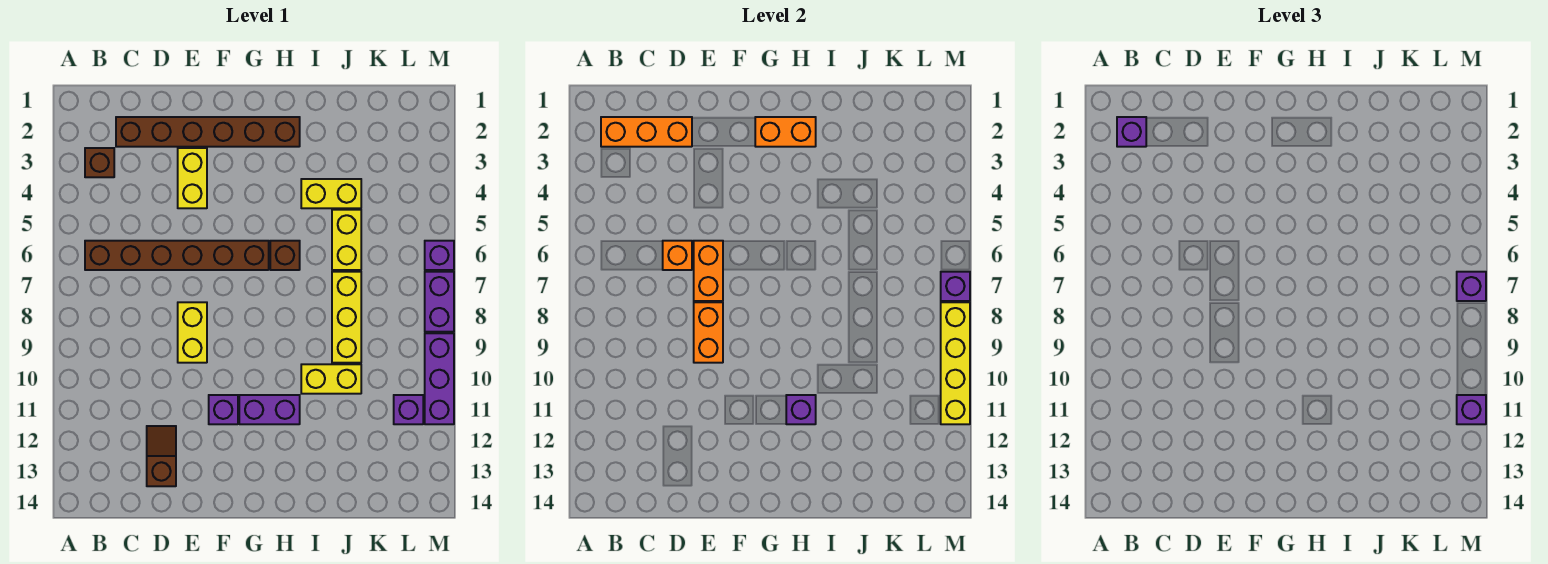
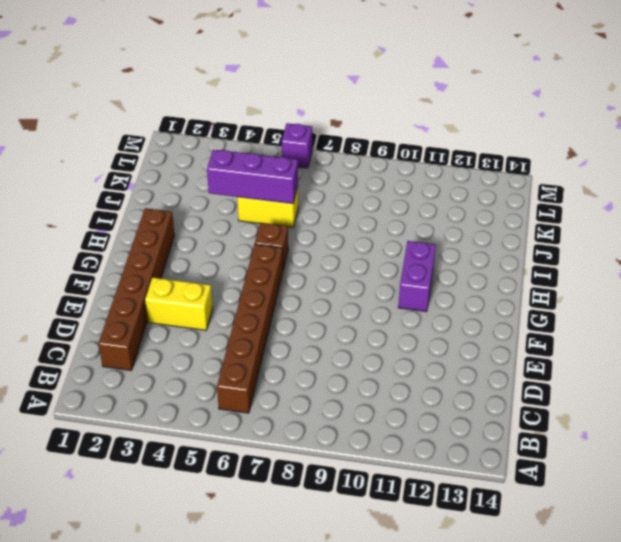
purple 1x3 brick [207,149,298,204] -> purple 1x3 brick moved to [425,333,454,424]
none -> brown 1x1 brick [85,148,114,177]
none -> brown 1x2 slope [147,426,176,486]
none -> yellow 1x2 brick [178,302,207,363]

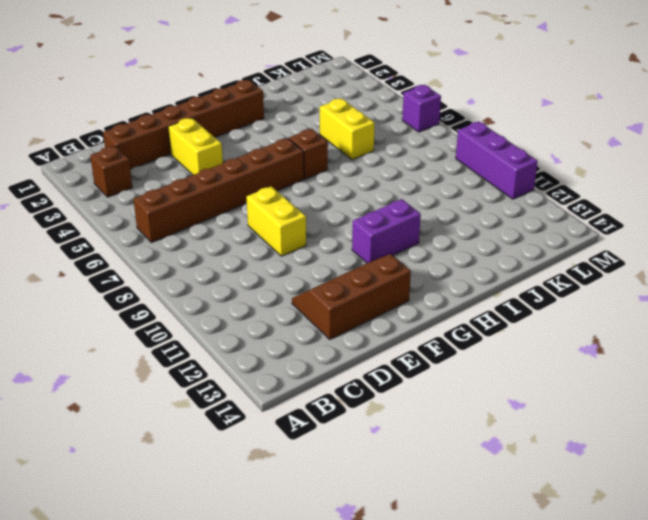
brown 2x3 slope [292,254,411,339] -> brown 1x2 slope [147,426,176,486]
none -> purple 1x1 brick [209,395,238,424]
none -> yellow 1x2 brick [301,179,361,208]
none -> yellow 1x2 brick [301,364,361,394]

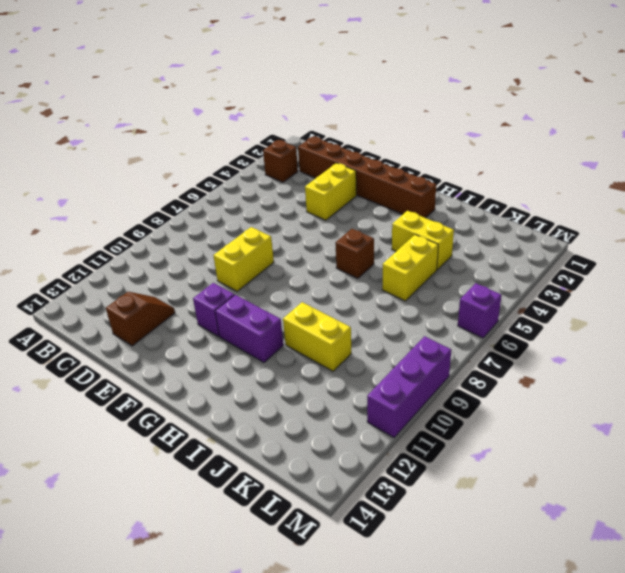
none -> brown 1x6 brick [85,241,269,270]
none -> yellow 1x3 brick [332,272,361,363]
none -> purple 1x1 brick [394,395,423,424]

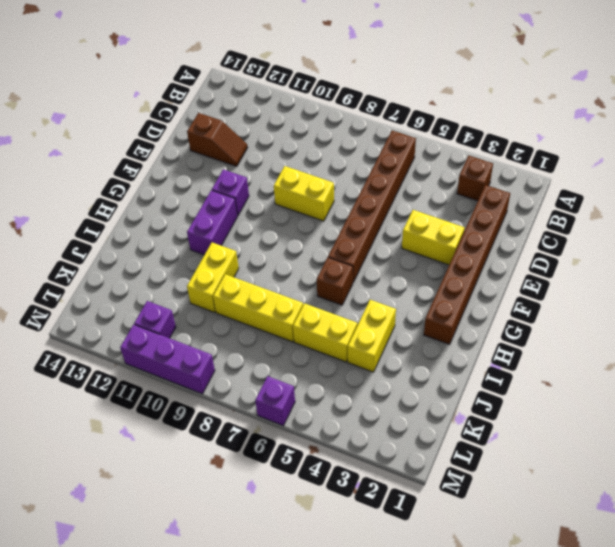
none -> purple 1x2 brick [425,272,454,332]
none -> orange 1x3 brick [601,117,692,147]
none -> orange 1x1 brick [663,241,692,270]

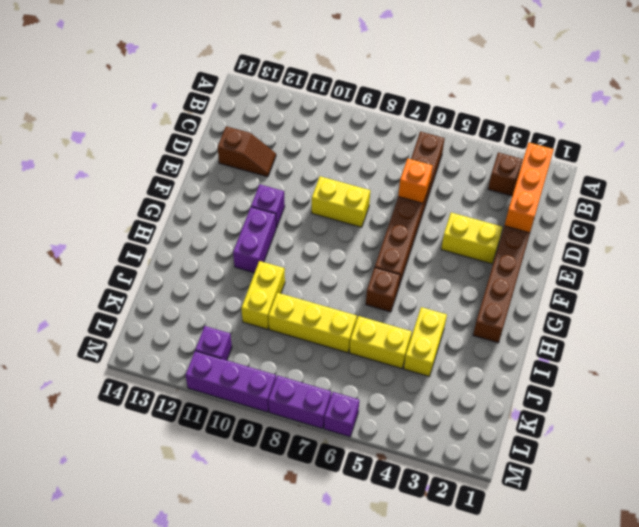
none -> orange 1x2 brick [694,241,723,301]
none -> orange 1x2 brick [694,302,723,363]
none -> orange 1x2 brick [755,117,816,147]

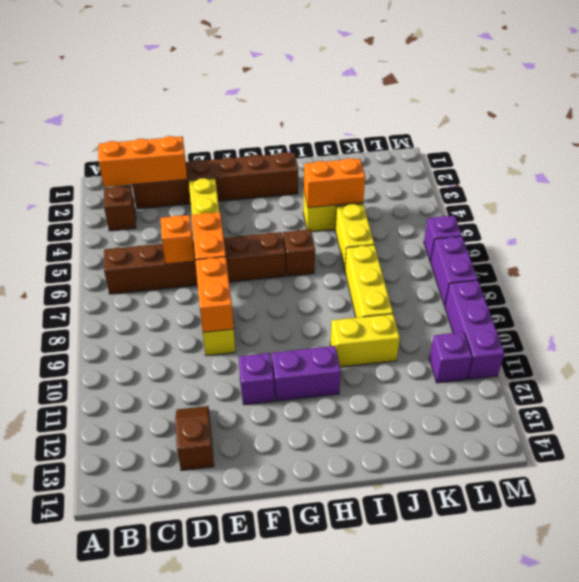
orange 1x2 brick [304,158,365,208] -> orange 1x2 brick moved to [755,117,816,147]
none -> purple 1x1 brick [786,395,816,424]
none -> purple 1x1 brick [941,272,970,301]
none -> yellow 1x4 brick [941,302,970,424]

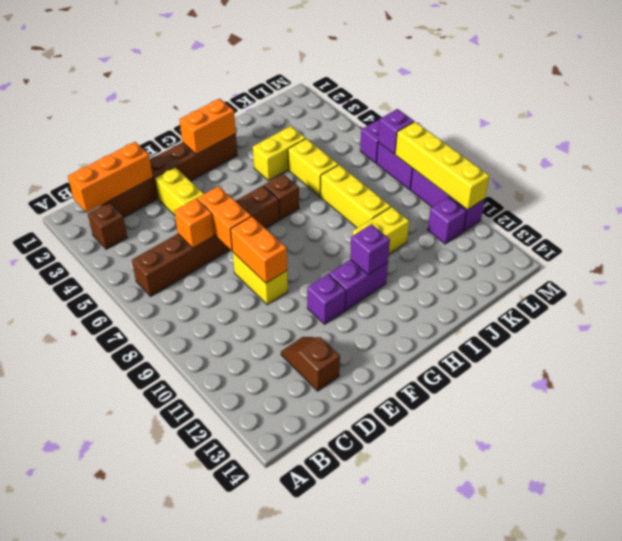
none -> purple 1x1 brick [1117,117,1146,147]
none -> purple 1x1 brick [1457,272,1486,301]
none -> purple 1x1 brick [1457,395,1486,424]

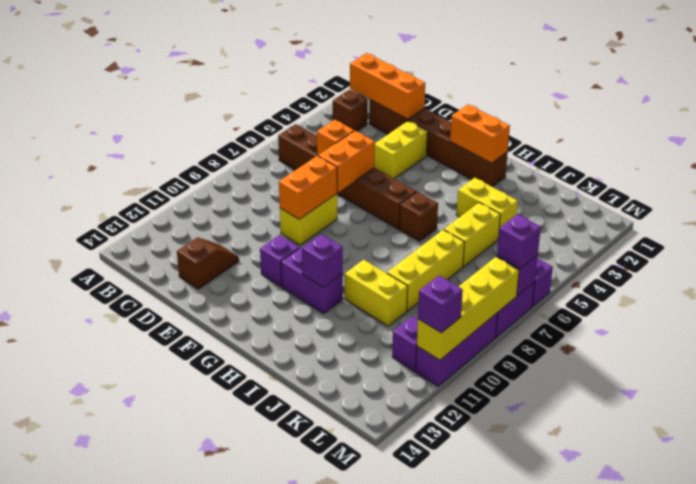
none -> purple 1x1 brick [1117,117,1146,147]

